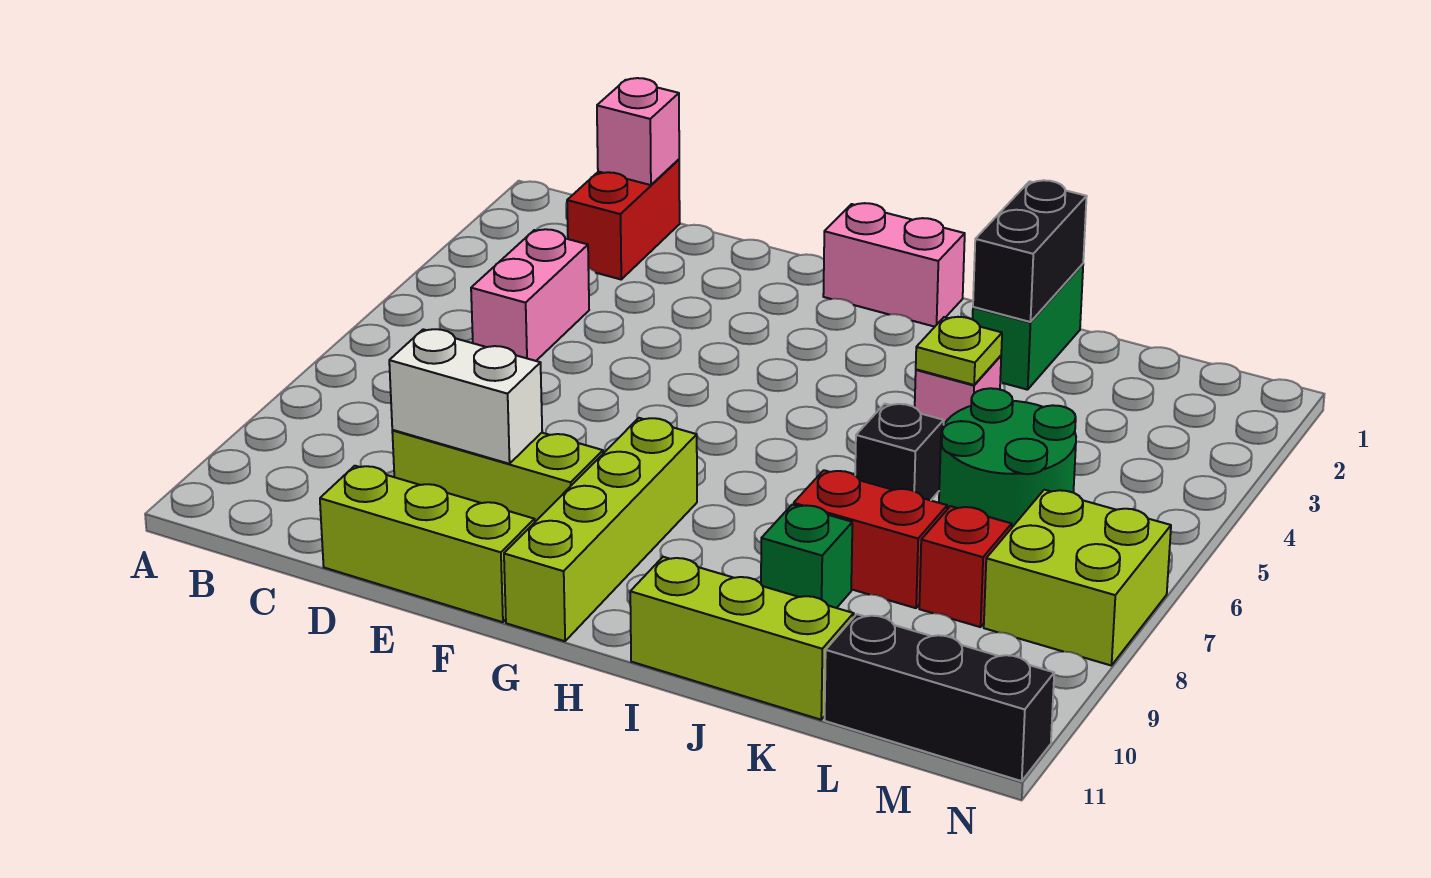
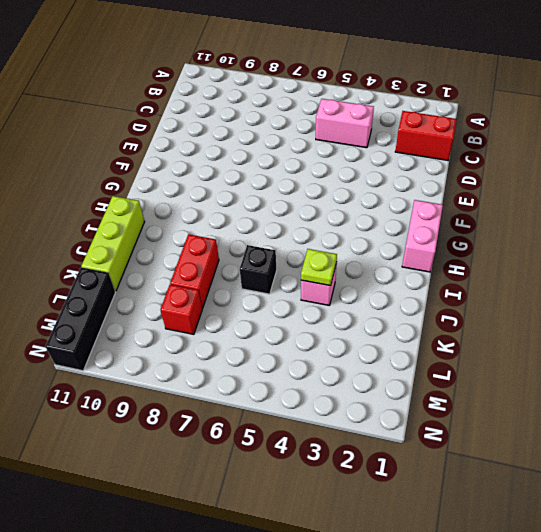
none -> lime 1x3 brick [392,430,603,522]
none -> lime 1x3 brick [320,466,535,622]
none -> lime 1x4 brick [504,418,697,641]

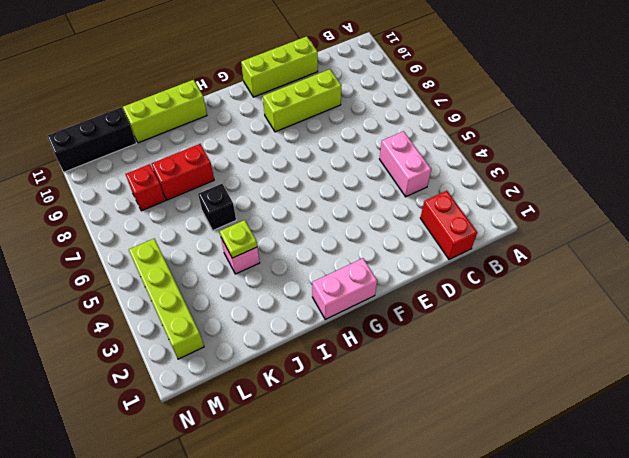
lime 1x4 brick [129,239,204,359] -> lime 1x4 brick moved to [504,418,697,641]
none -> green 1x2 brick [973,264,1083,390]
none -> green 1x1 brick [761,505,852,608]
none -> green 2x2 round brick [939,388,1076,527]

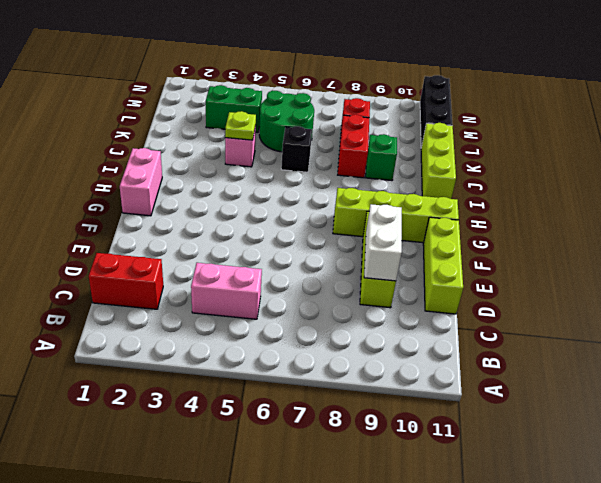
green 1x2 brick [206,85,262,132] -> green 1x2 brick moved to [973,264,1083,390]
none -> lime 2x2 brick [984,490,1171,666]
none -> pink 1x1 brick [597,78,679,185]
none -> black 1x2 brick [973,180,1087,322]

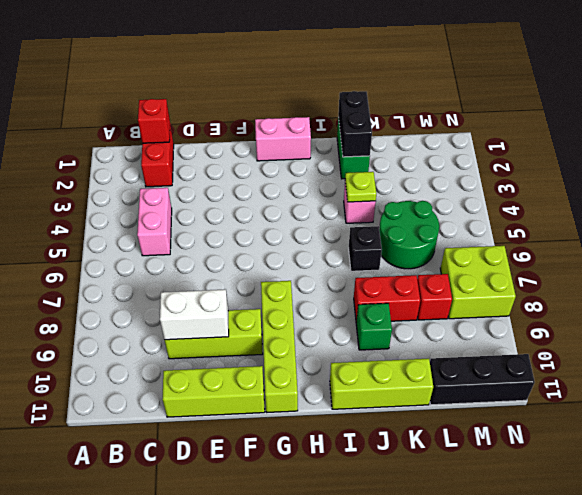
red 1x1 brick [138,99,170,143] -> pink 1x1 brick [597,78,679,185]

